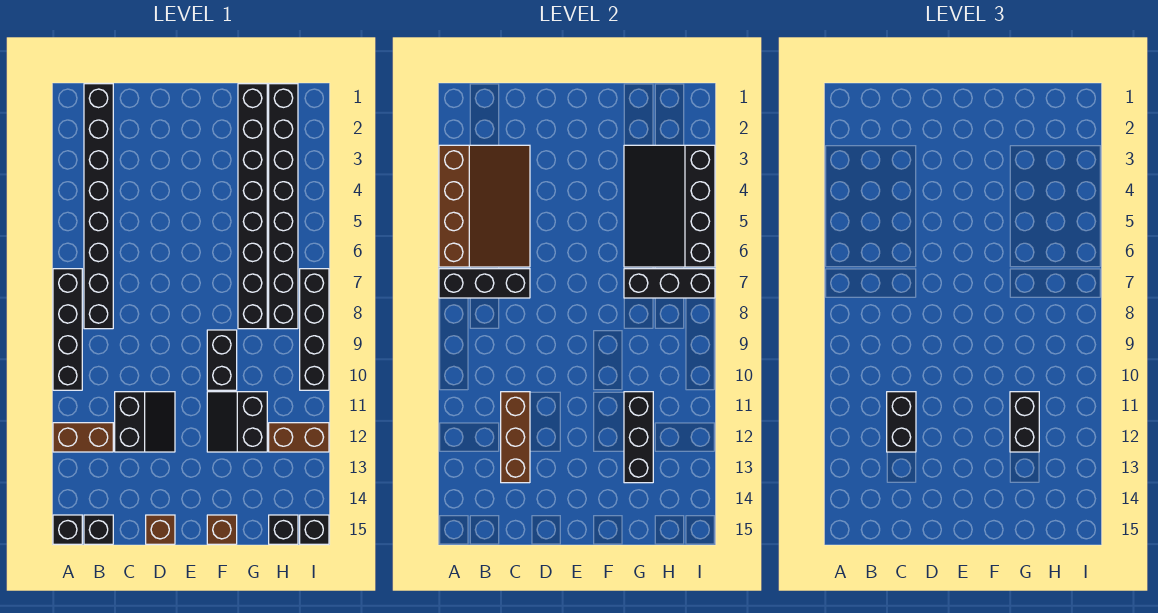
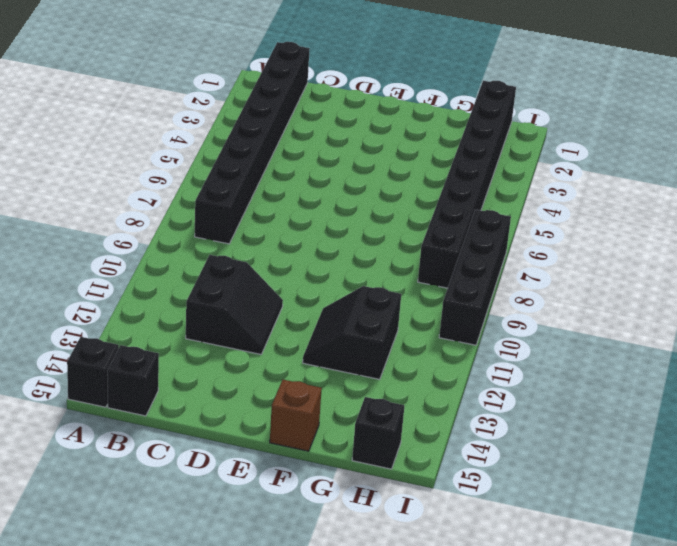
none -> black 1x4 brick [53,269,82,390]
none -> brown 1x2 brick [53,423,113,452]
none -> brown 1x1 brick [146,515,175,544]

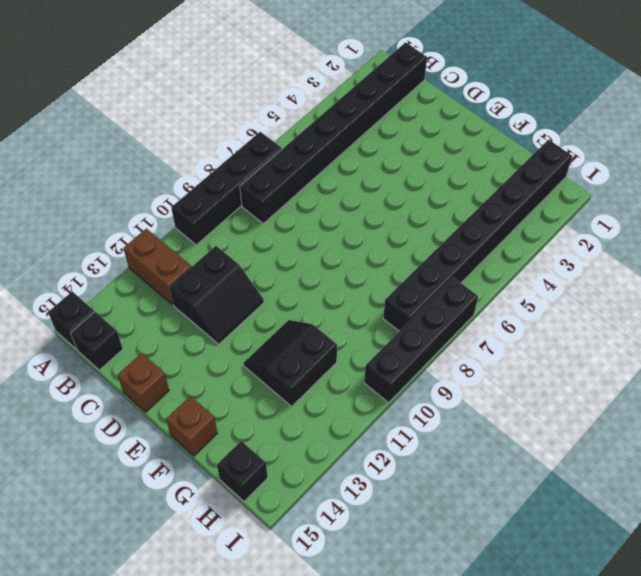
none -> black 1x2 brick [207,330,237,390]
none -> black 1x8 brick [238,84,267,329]
none -> brown 1x2 brick [269,423,329,452]

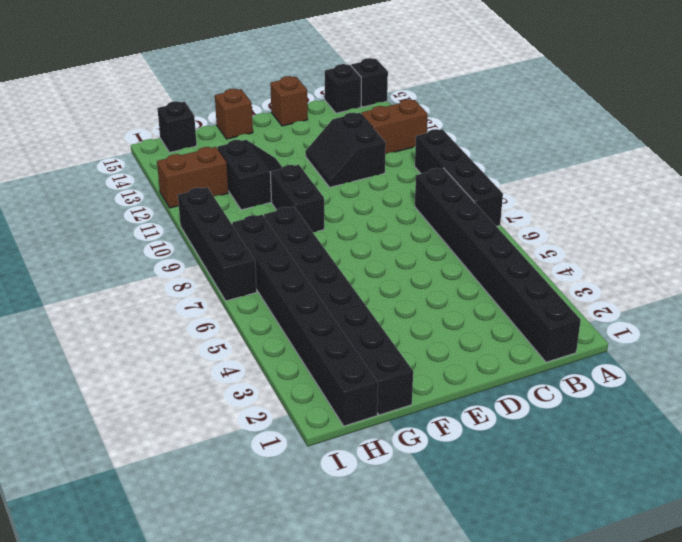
none -> black 1x1 brick [300,515,329,544]
none -> brown 3x4 slope [439,145,530,267]
none -> black 1x3 brick [439,269,530,298]

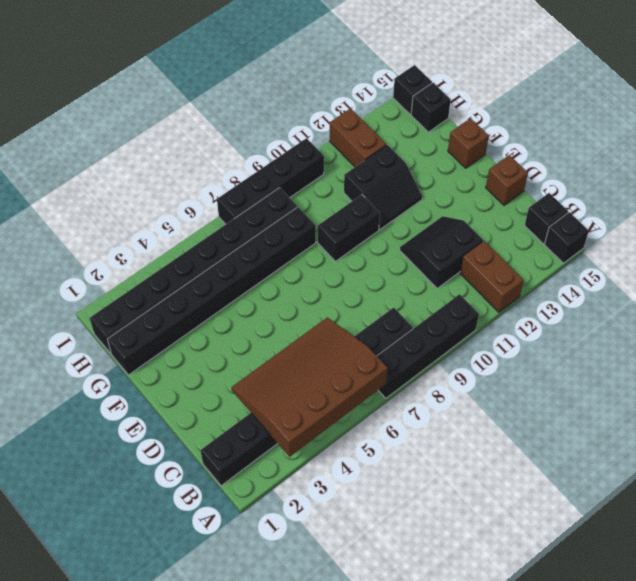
none -> black 1x3 brick [439,269,530,298]
none -> brown 1x3 brick [501,392,530,483]
none -> black 3x4 slope [624,145,715,267]

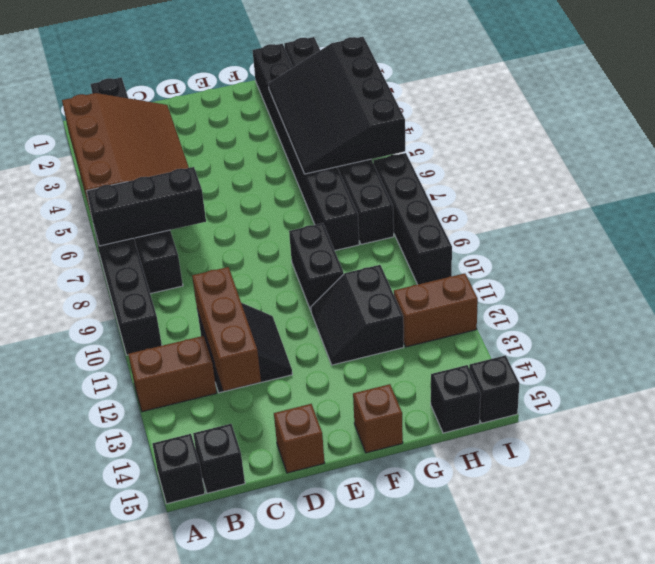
none -> black 1x3 brick [624,269,715,298]
none -> black 1x3 brick [624,392,653,483]
none -> black 1x2 brick [887,392,916,452]

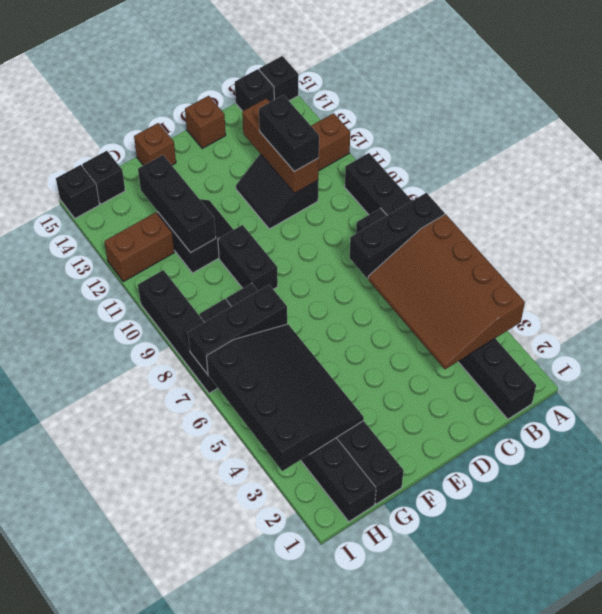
none -> black 1x2 brick [1010,392,1039,452]

